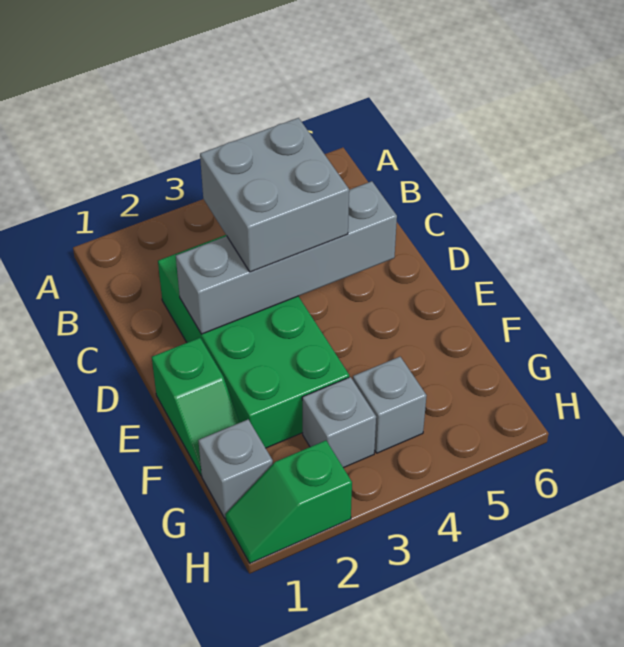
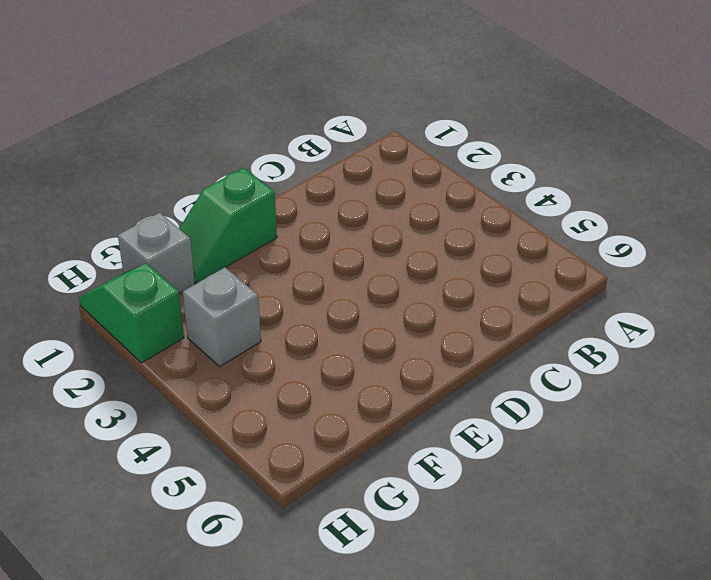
none -> green 2x4 brick [158,235,349,448]
none -> grey 1x1 brick [353,357,427,453]

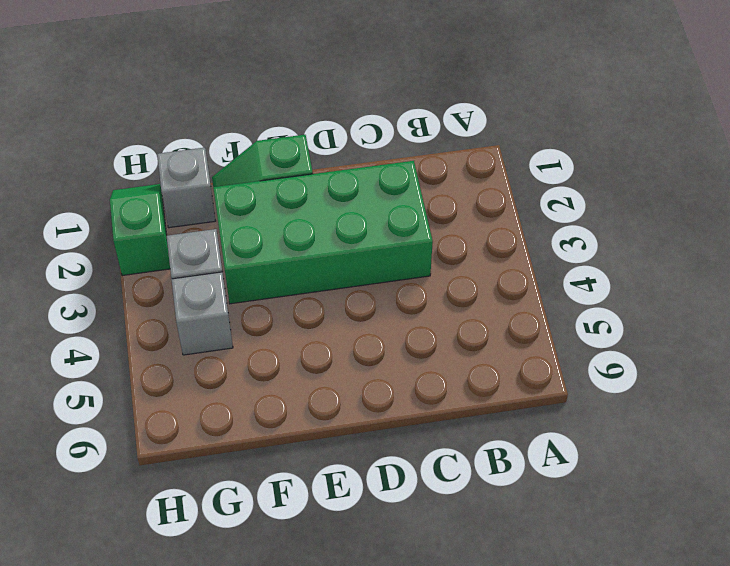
none -> grey 1x4 brick [176,181,397,334]
none -> grey 2x2 brick [200,118,349,272]

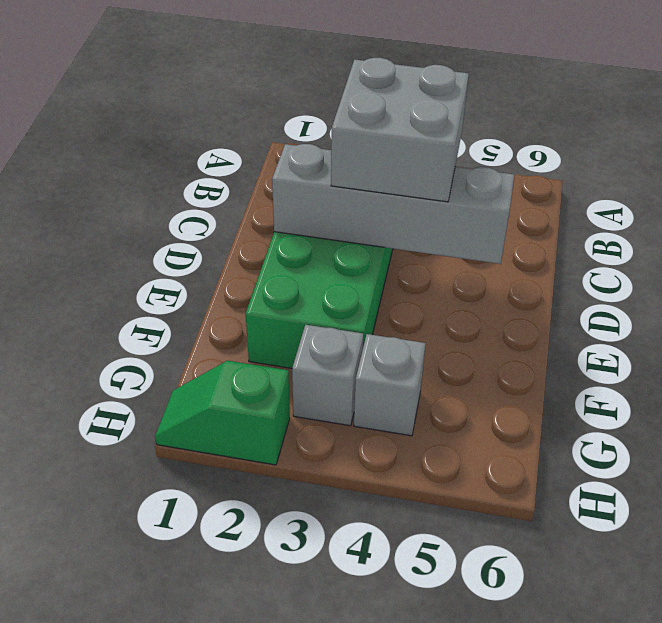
none -> green 1x2 slope [152,338,240,475]
none -> grey 1x1 brick [198,420,273,518]

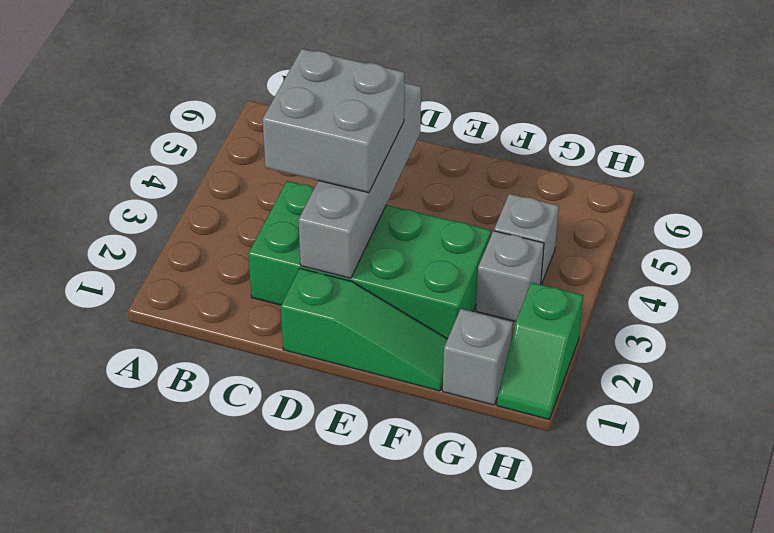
green 1x3 slope [281,268,447,391] -> green 1x2 slope [152,338,240,475]

